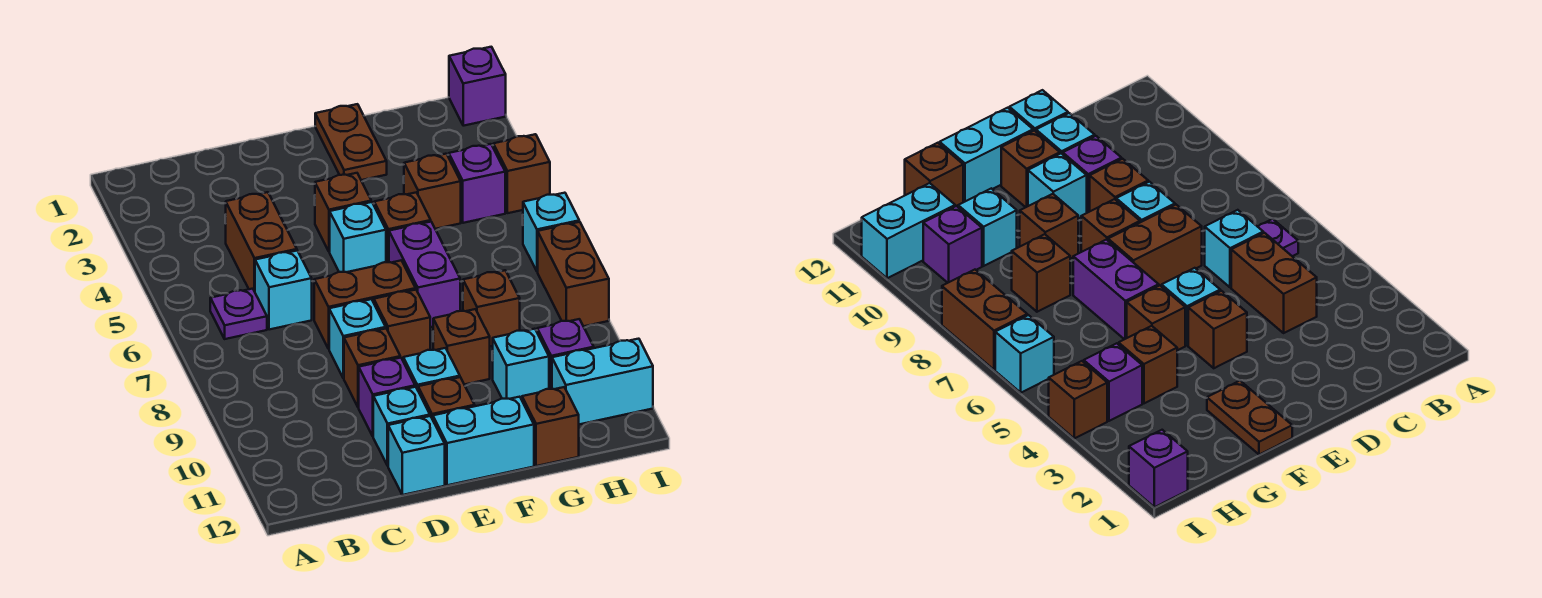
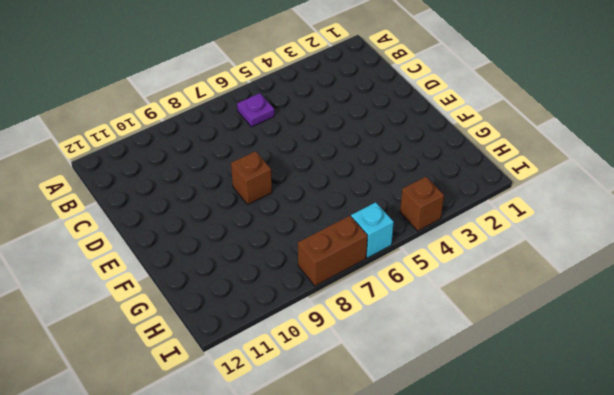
none -> brown 1x2 brick [225,192,297,292]
none -> cyan 1x1 brick [255,251,312,330]
none -> brown 1x2 brick [314,261,416,349]
none -> cyan 1x1 brick [329,299,386,378]

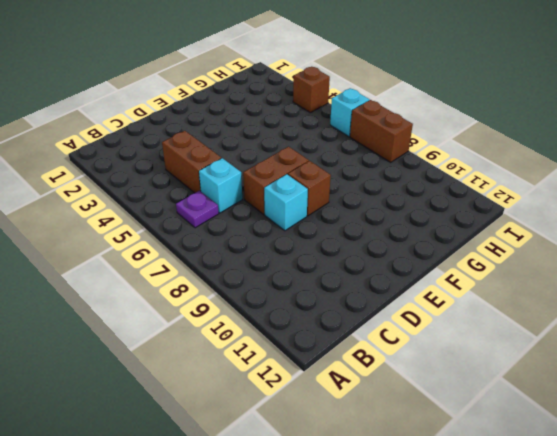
none -> brown 1x1 brick [344,329,400,407]
none -> purple 1x1 brick [359,358,415,436]
none -> cyan 1x1 brick [373,387,430,466]
none -> cyan 1x1 brick [388,416,445,495]

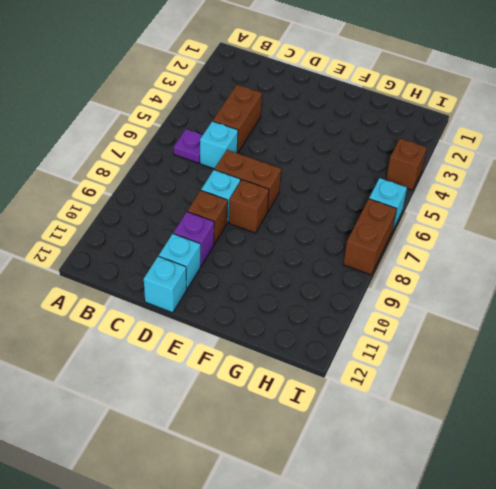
none -> brown 1x1 brick [315,173,371,252]
none -> cyan 1x1 brick [330,202,386,272]
none -> cyan 1x1 brick [403,348,460,390]
none -> brown 1x1 brick [418,377,475,419]

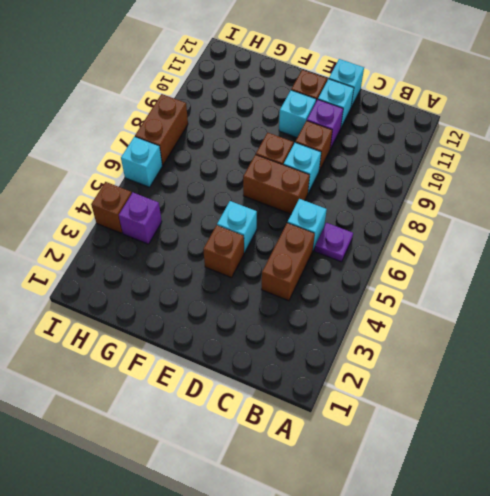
none -> cyan 1x2 brick [433,397,534,485]
none -> brown 1x2 plate [315,104,387,180]
none -> brown 1x1 brick [374,192,431,262]
none -> purple 1x2 brick [389,222,460,327]

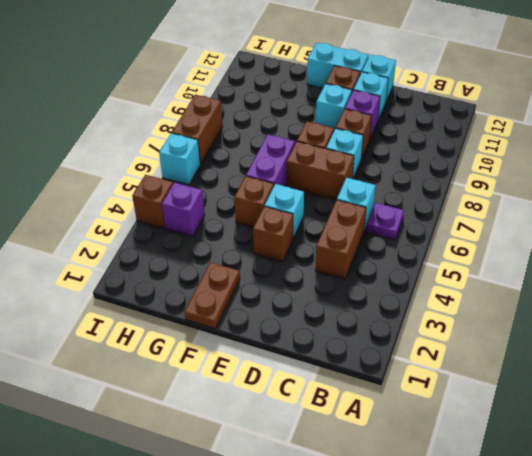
none -> brown 1x1 brick [433,309,490,385]
none -> brown 1x1 brick [404,154,461,229]
none -> brown 1x1 brick [463,270,520,347]
none -> cyan 1x1 brick [492,329,549,400]

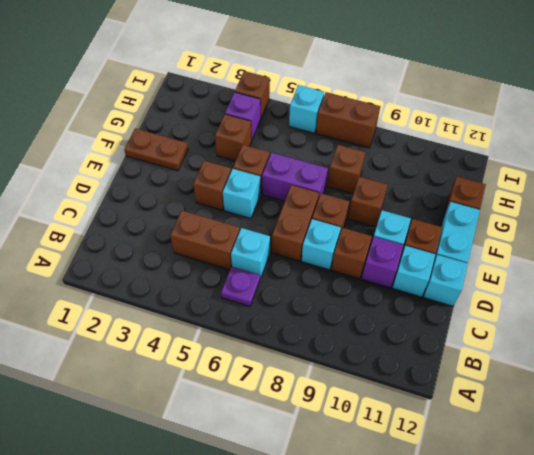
none -> cyan 1x1 brick [492,329,549,400]
none -> purple 1x1 brick [537,319,594,389]
none -> cyan 1x2 brick [552,339,653,424]
none -> purple 1x1 brick [449,47,506,126]

